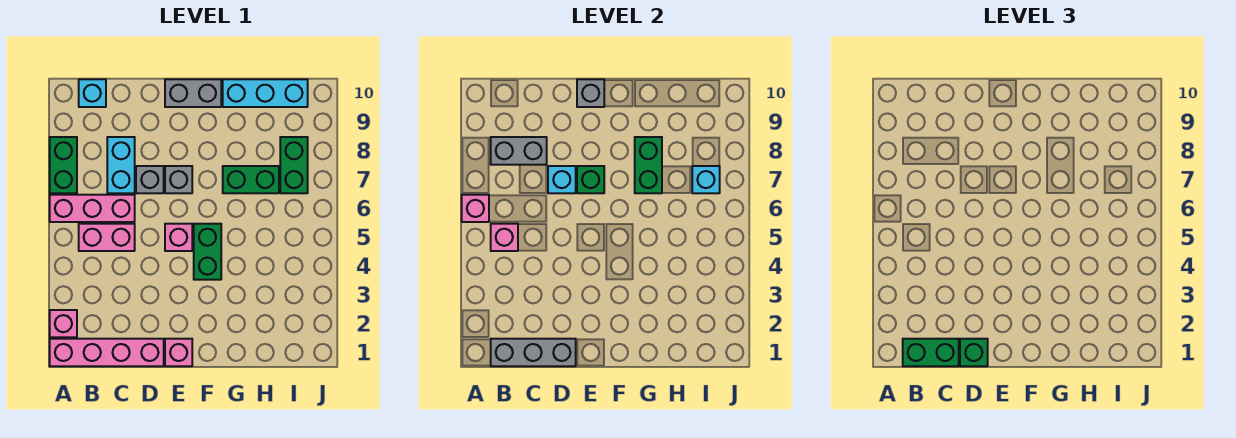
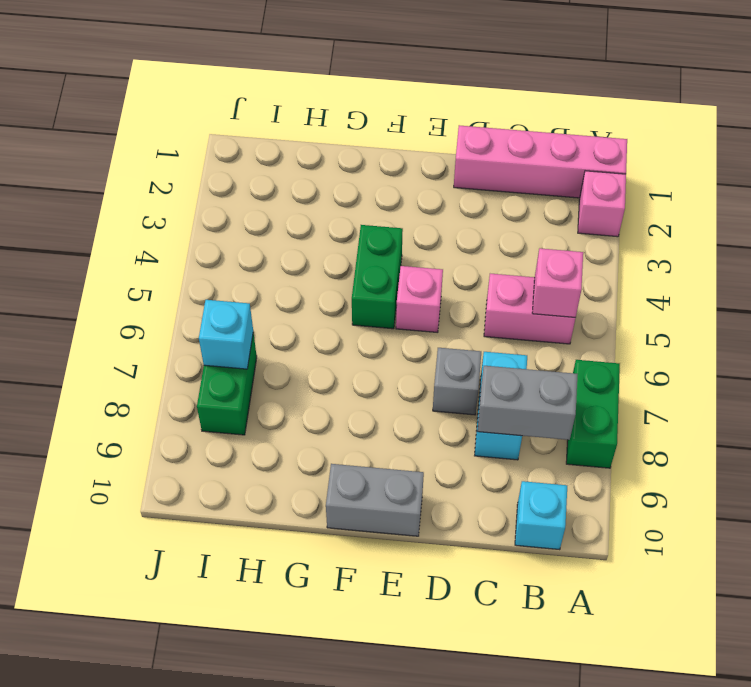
none -> pink 1x3 brick [50,195,135,222]
none -> pink 1x1 brick [165,339,192,366]
none -> grey 1x1 brick [165,166,192,193]

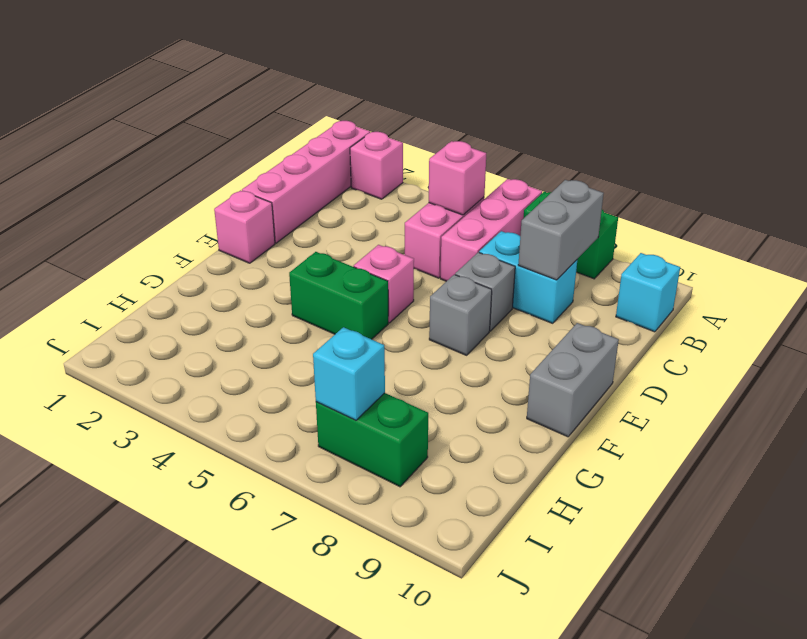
none -> green 1x2 brick [223,166,279,193]
none -> cyan 1x3 brick [223,79,308,107]
none -> pink 1x1 brick [462,195,489,222]

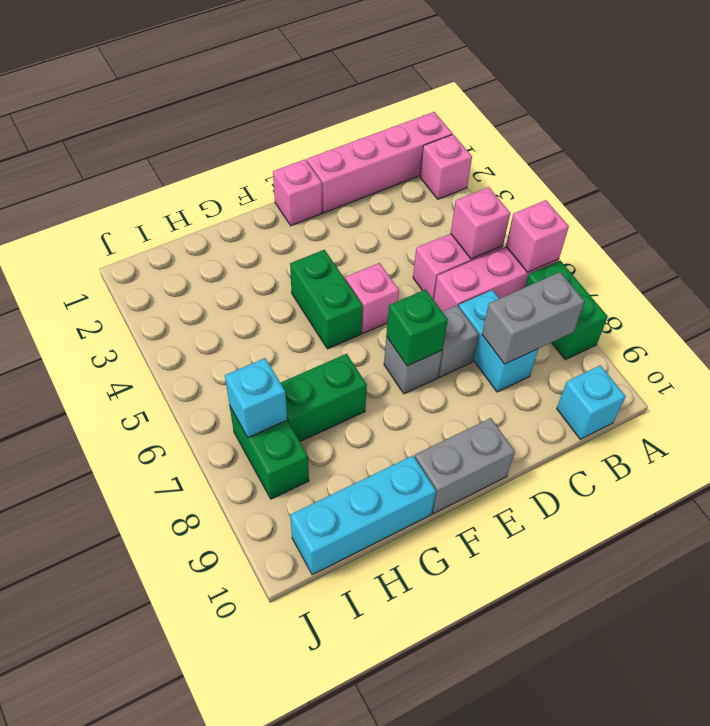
none -> grey 1x3 brick [491,339,576,366]
none -> cyan 1x1 brick [548,166,576,193]
none -> grey 1x1 brick [577,79,604,107]

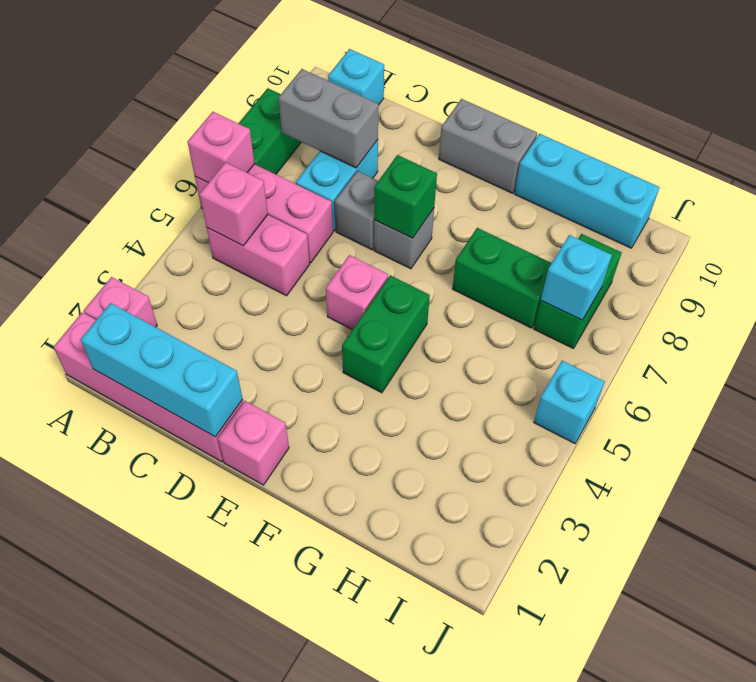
cyan 1x3 brick [81,303,243,437] -> grey 1x3 brick [491,339,576,366]
cyan 1x1 brick [534,361,605,444] -> cyan 1x1 brick moved to [548,166,576,193]
none -> grey 1x1 brick [577,79,604,107]
none -> green 1x2 brick [635,137,662,193]
none -> green 1x2 brick [903,339,959,366]

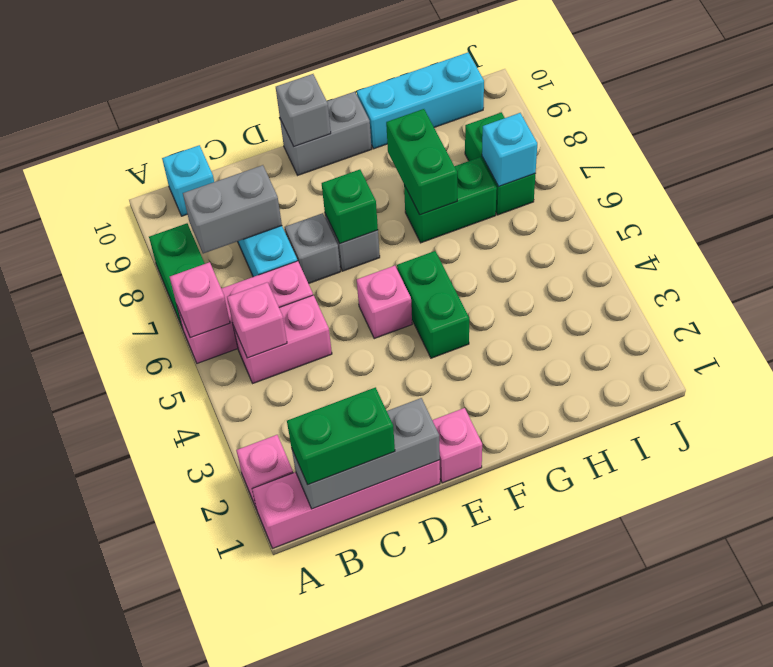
none -> cyan 1x1 brick [548,166,576,193]
none -> green 1x1 brick [960,339,988,366]

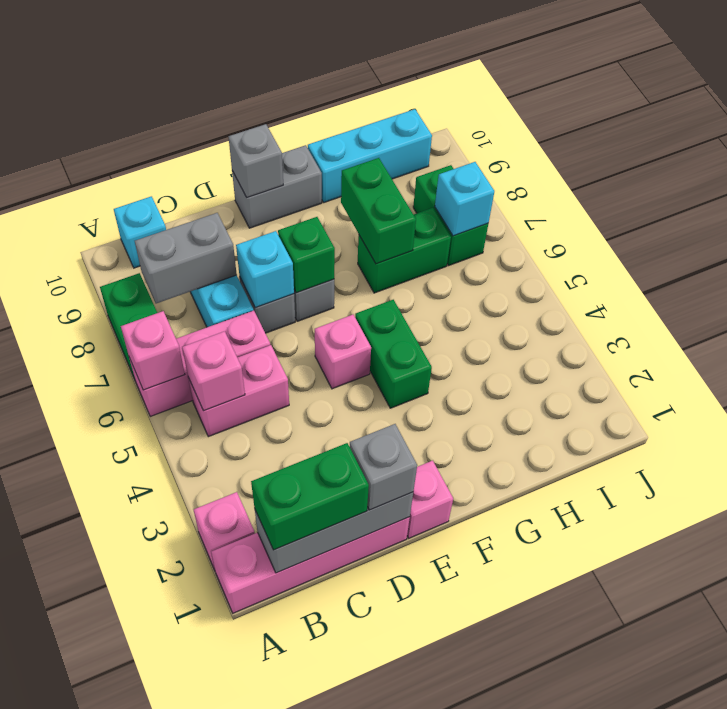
grey 1x1 brick [350,424,417,510] -> green 1x1 brick [960,339,988,366]

